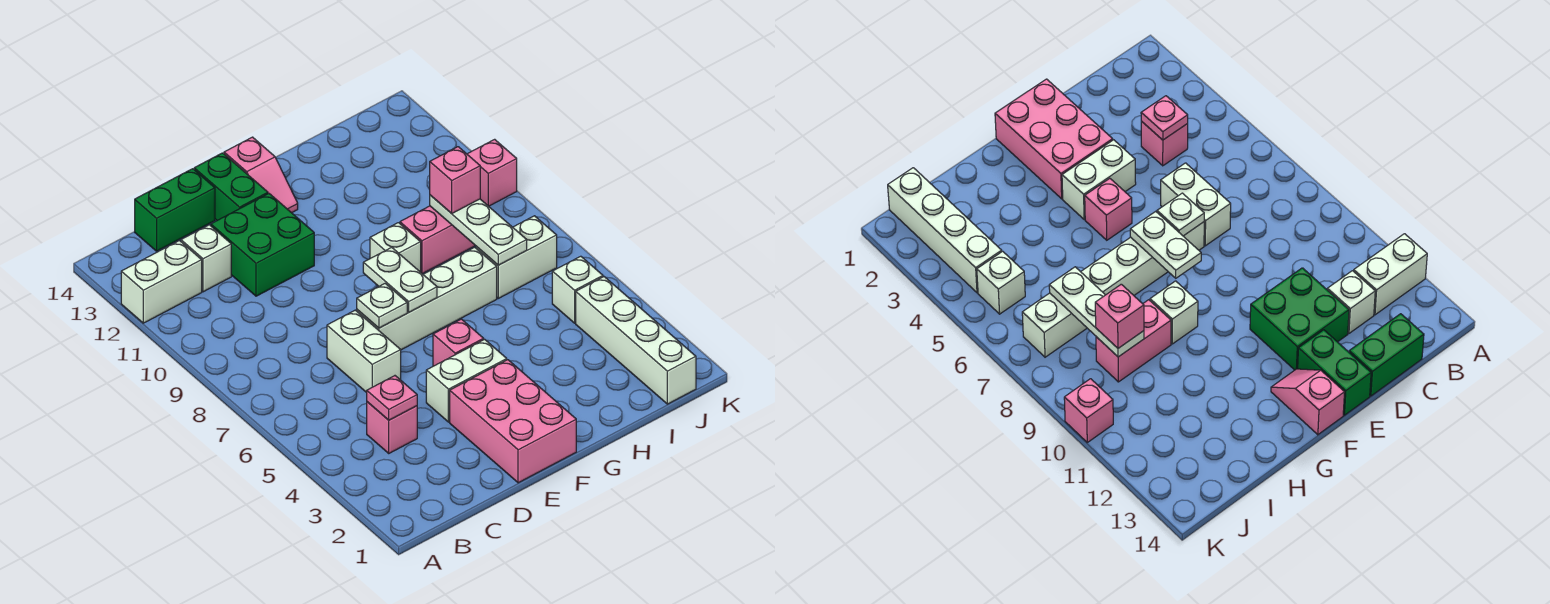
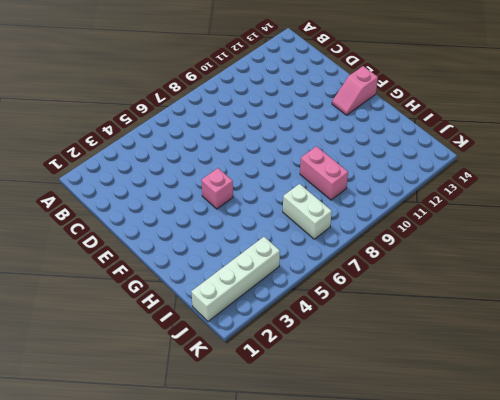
none -> white 1x2 brick [121,241,202,323]
none -> pink 1x1 brick [367,402,417,453]
none -> white 1x1 brick [181,225,231,292]

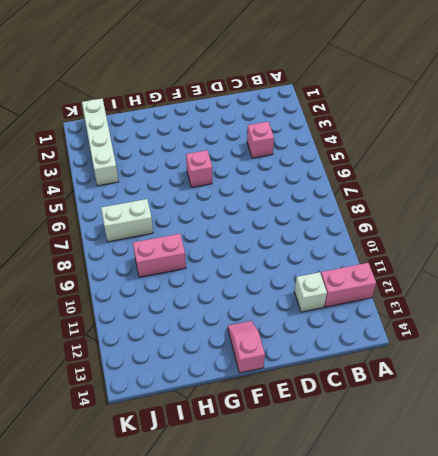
pink 1x2 brick [321,263,376,307] -> white 1x2 brick [121,241,202,323]
none -> green 1x2 brick [135,169,215,251]
none -> white 1x2 brick [327,310,401,393]
none -> green 2x2 brick [211,194,314,296]

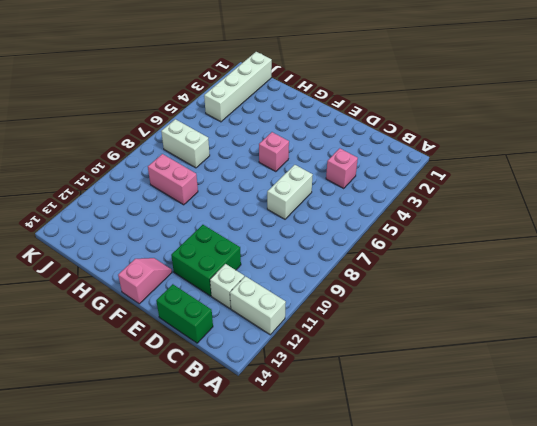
none -> pink 2x3 brick [450,360,576,483]
none -> white 1x2 brick [426,339,507,422]
none -> white 1x4 brick [357,247,497,350]

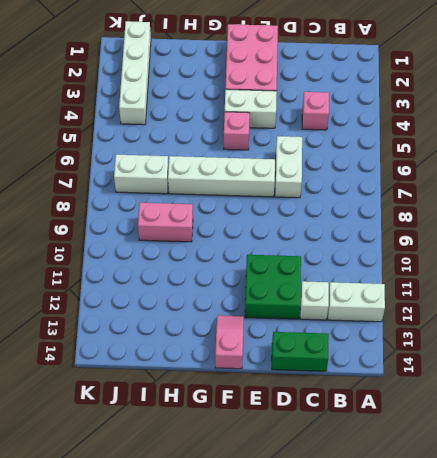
none -> green 1x2 brick [194,153,268,220]
none -> white 1x1 brick [370,223,421,272]
none -> white 1x1 brick [552,256,603,323]

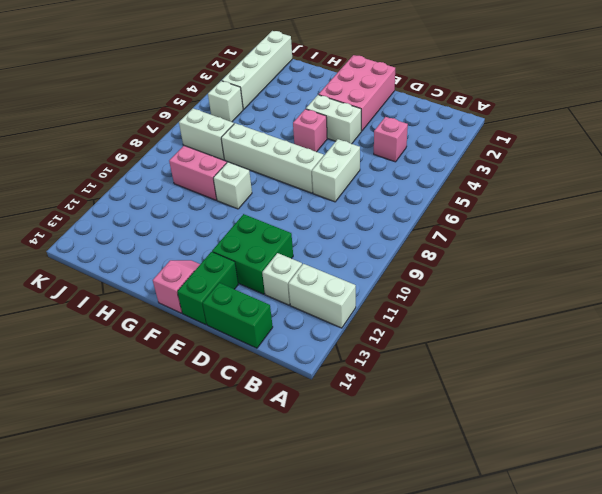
none -> pink 1x1 brick [467,139,517,206]
none -> pink 1x1 plate [367,376,417,420]
none -> white 1x1 plate [357,284,407,328]

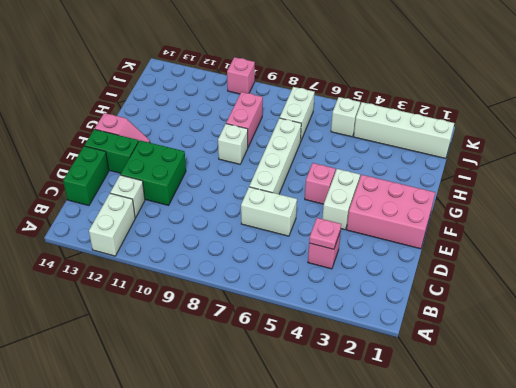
none -> white 1x1 plate [357,284,407,328]
none -> white 1x2 plate [363,247,437,312]
none -> white 1x3 plate [430,195,527,265]

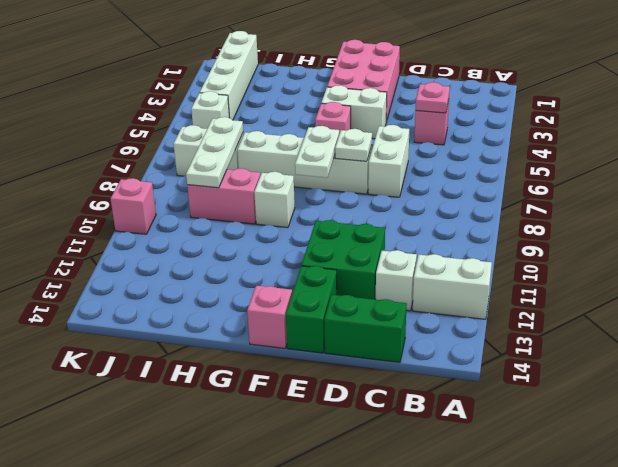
none -> pink 1x1 brick [430,147,480,213]

